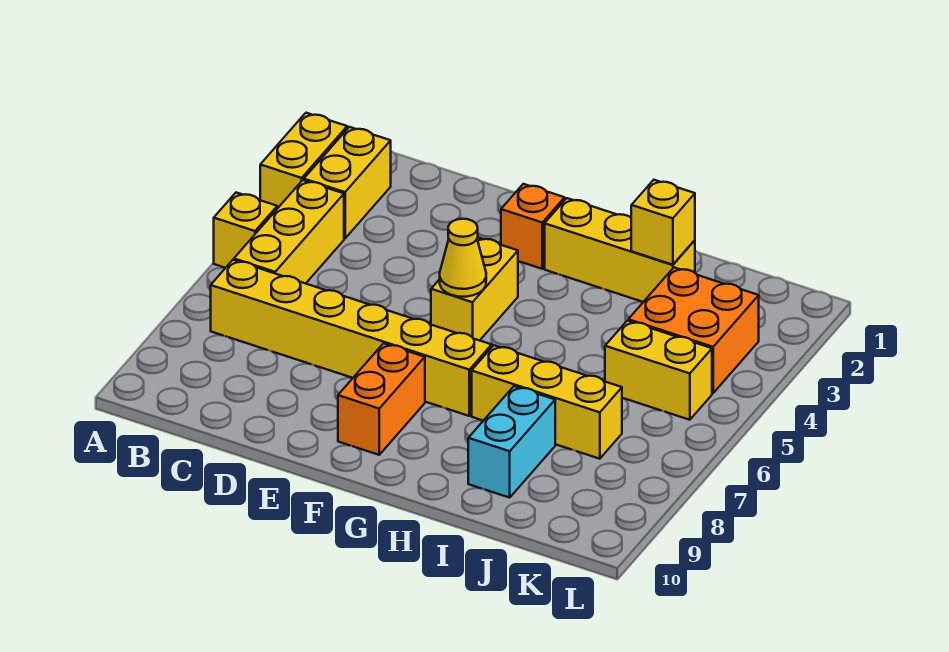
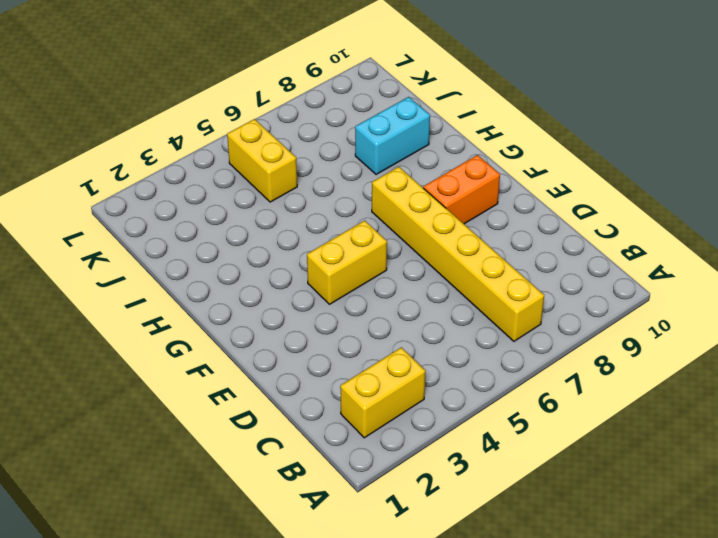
none -> yellow 1x2 brick [260,113,347,209]
none -> yellow 1x1 brick [214,193,277,268]
none -> yellow 1x3 brick [234,180,344,284]

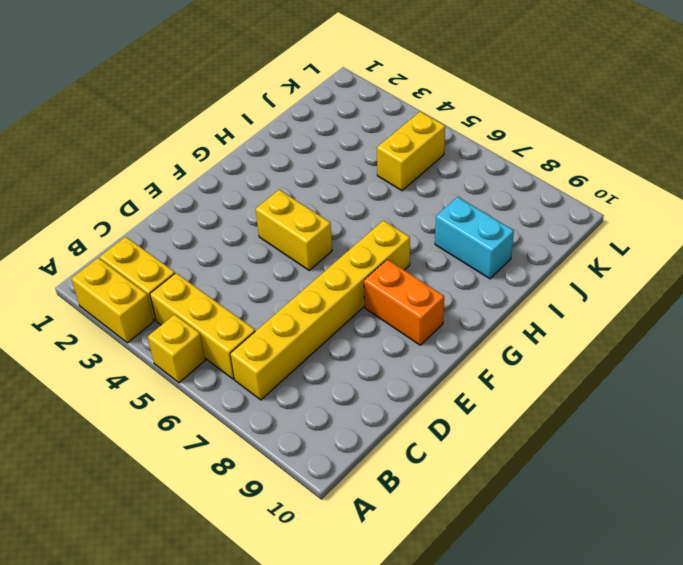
none -> orange 1x1 brick [501,184,565,269]
none -> yellow 1x3 brick [545,198,695,302]
none -> yellow 1x3 brick [472,345,622,459]

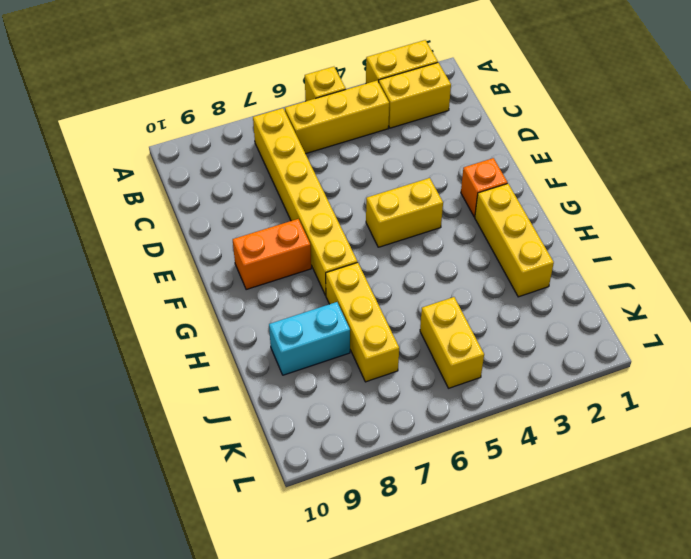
none -> orange 2x2 brick [628,268,759,393]
none -> yellow 1x1 cone [440,219,486,297]
none -> yellow 1x1 brick [631,180,695,265]

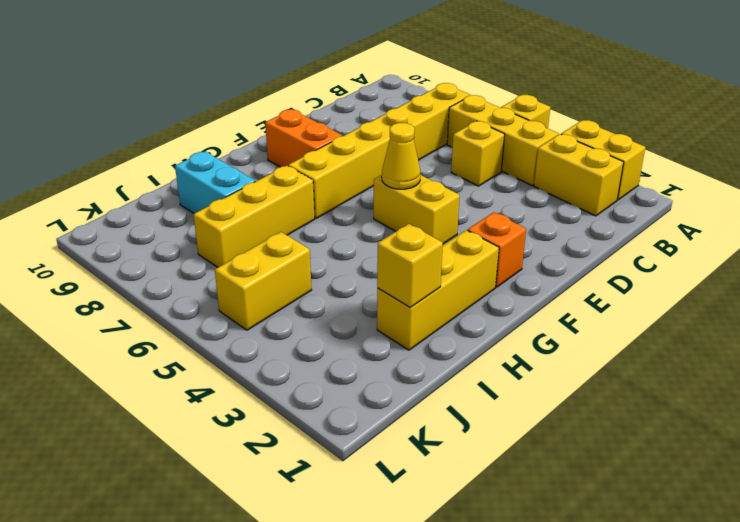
yellow 1x1 brick [451,121,505,186] -> none
none -> orange 2x2 brick [628,268,759,393]

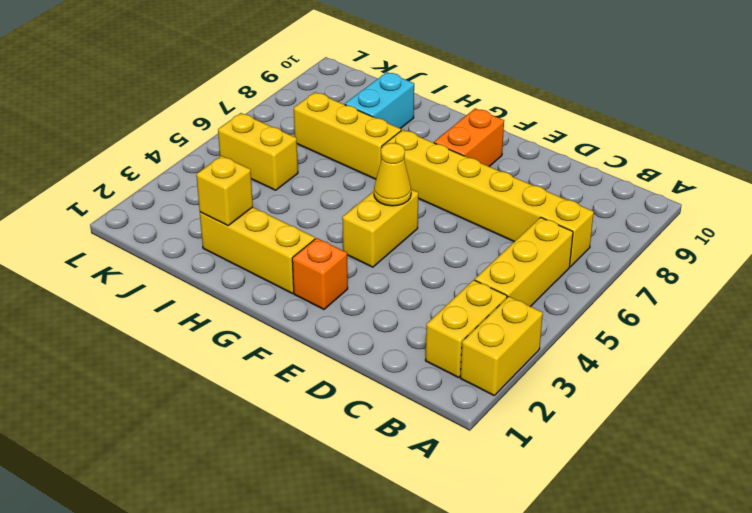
none -> yellow 1x1 brick [214,193,277,268]
none -> orange 2x2 brick [628,268,759,393]

